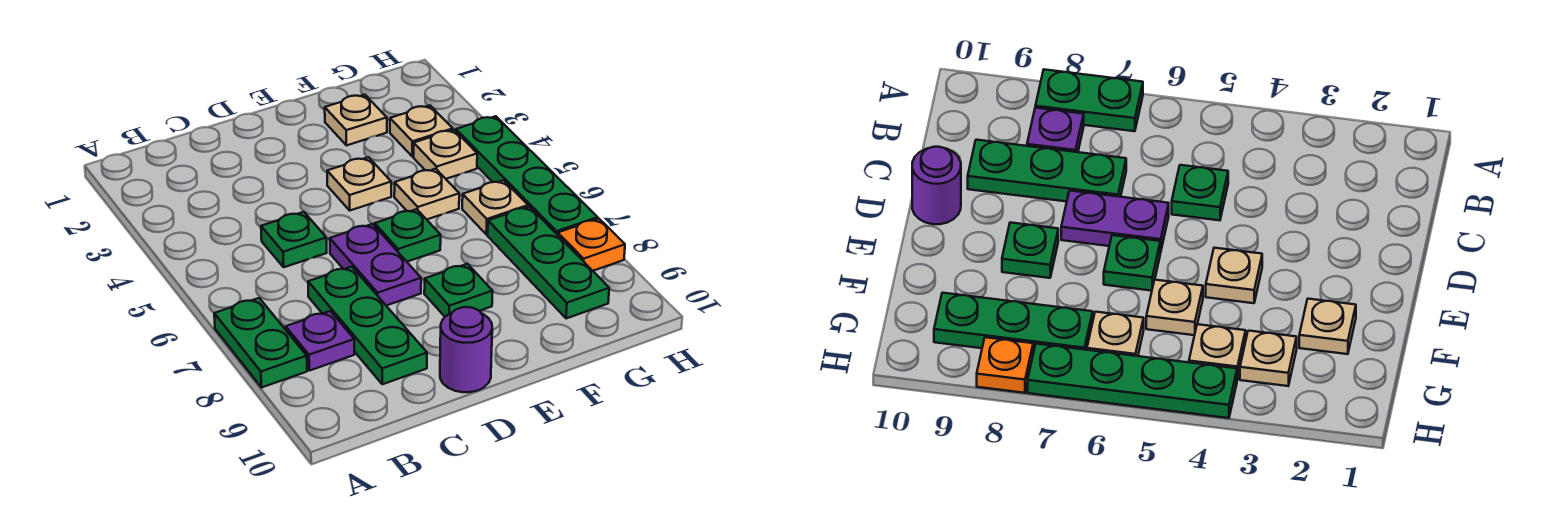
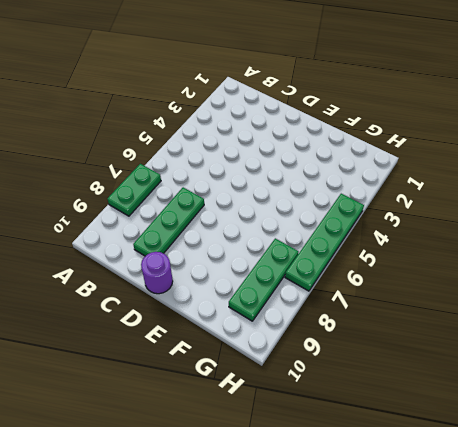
none -> purple 1x1 plate [286,311,354,371]
none -> green 1x1 plate [261,212,327,267]
none -> purple 1x2 plate [330,224,421,306]

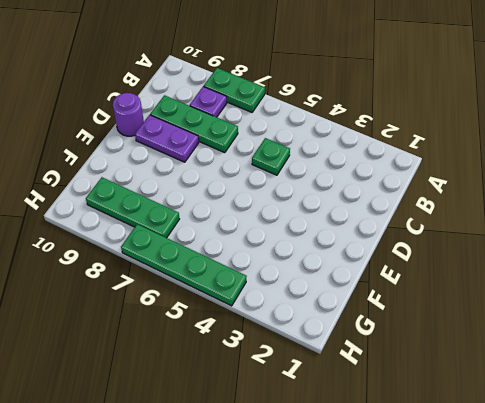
purple 1x2 plate [135,115,199,162] -> purple 1x2 plate moved to [330,224,421,306]
none -> tan 1x1 plate [327,157,391,210]
none -> green 1x1 plate [375,209,441,262]
none -> green 1x1 plate [424,264,493,317]

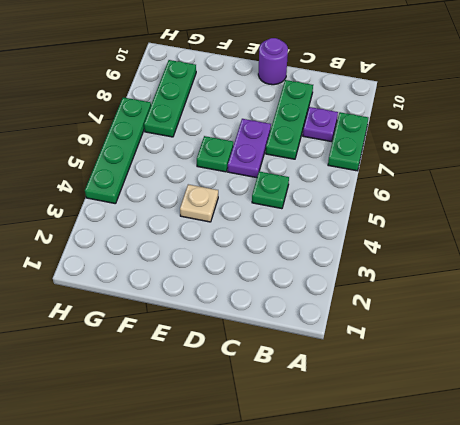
none -> green 1x1 plate [424,264,493,317]
none -> tan 1x1 plate [325,95,387,145]
none -> tan 1x1 plate [394,169,459,219]

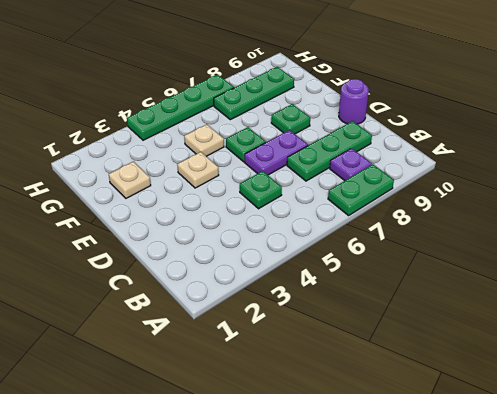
none -> tan 1x1 plate [390,105,453,157]
none -> tan 1x1 plate [414,130,477,179]
none -> tan 1x1 plate [462,180,528,235]

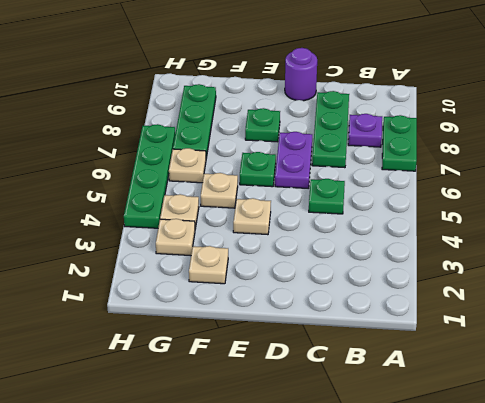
none -> orange 1x1 plate [558,219,625,271]

